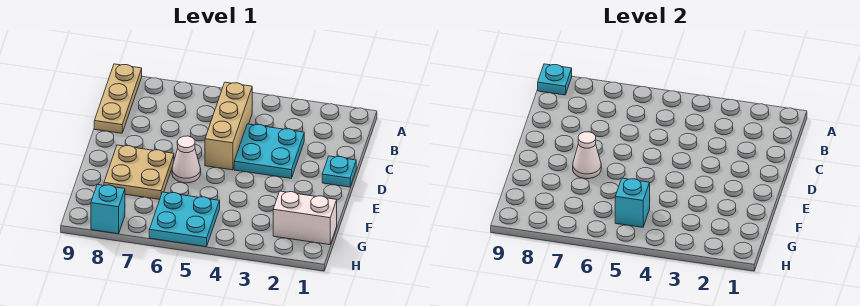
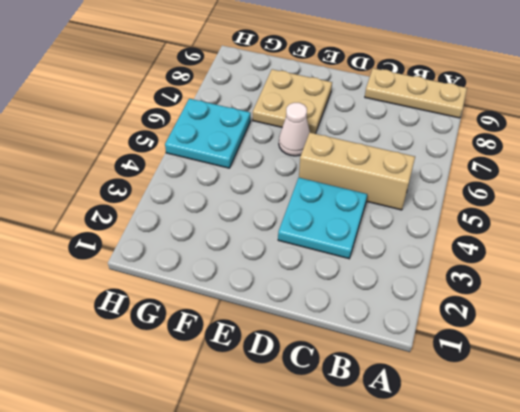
none -> cyan 1x1 plate [322,156,356,187]
none -> white 1x2 brick [273,191,337,245]
none -> cyan 1x1 brick [91,184,125,234]

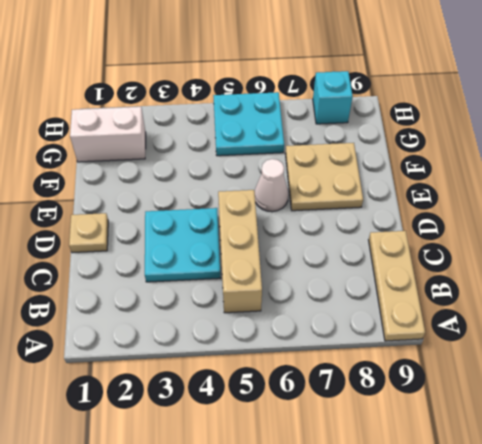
tan 1x1 plate [69,213,108,253] -> cyan 1x1 plate [322,156,356,187]
none -> cyan 1x1 plate [538,64,572,95]
none -> white 1x1 cone [573,132,601,179]
none -> cyan 1x1 brick [615,178,650,227]

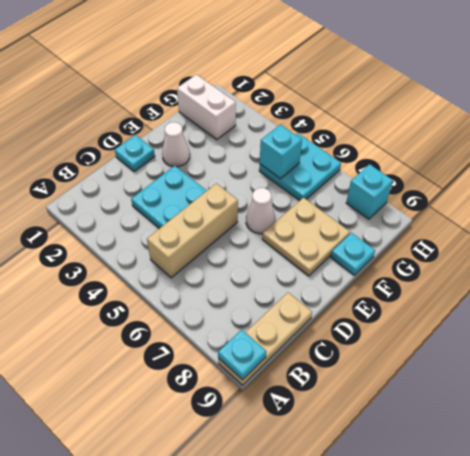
white 1x1 cone [162,122,190,167] -> white 1x1 cone moved to [573,132,601,179]
cyan 1x1 plate [331,233,375,275] -> none

